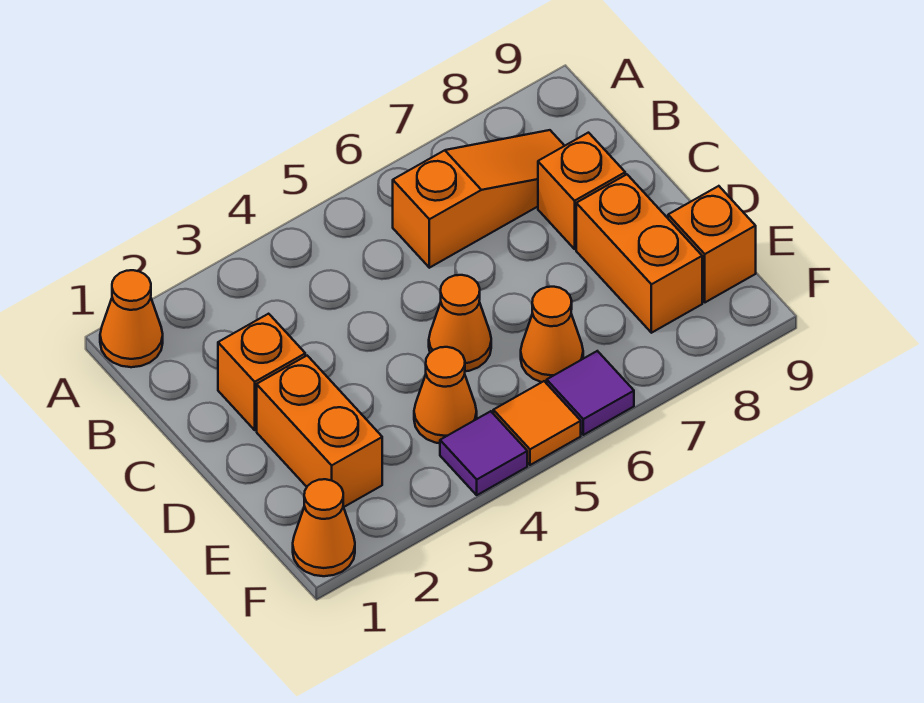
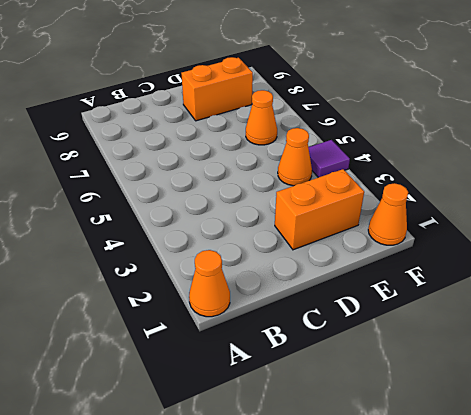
none -> orange 1x3 slope [393,130,564,268]
none -> orange 1x1 brick [218,314,305,430]
none -> orange 1x1 brick [538,133,625,249]

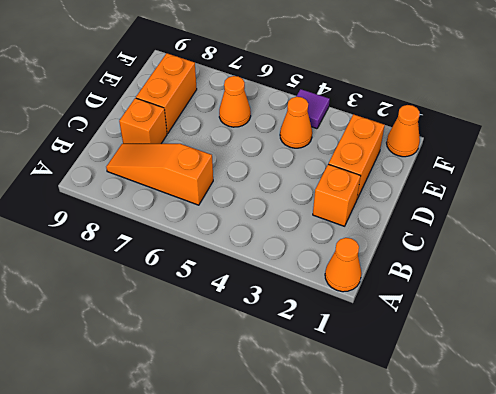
none -> orange 1x1 cone [429,275,491,371]
none -> orange 1x1 brick [668,186,756,302]
none -> orange 1x1 tile [493,381,581,465]

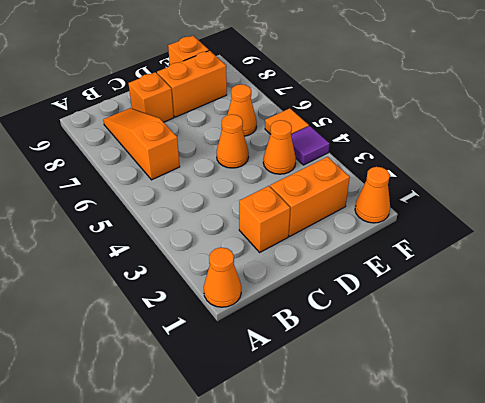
none -> purple 1x1 tile [547,351,634,435]

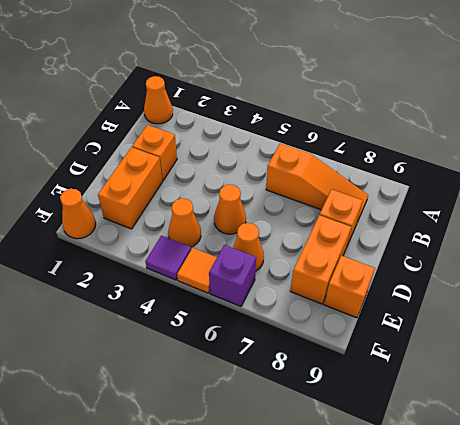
purple 1x1 brick [209,245,256,306] -> purple 1x1 tile [547,351,634,435]

